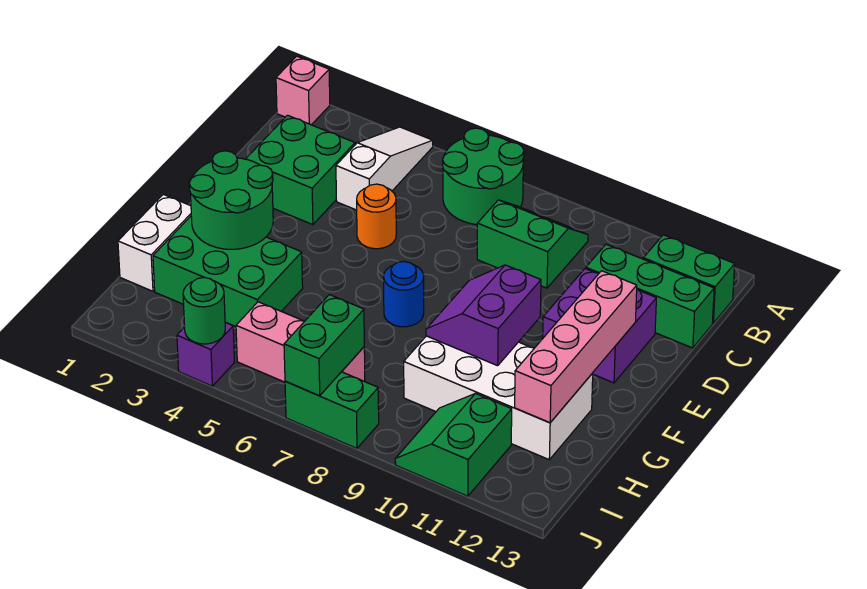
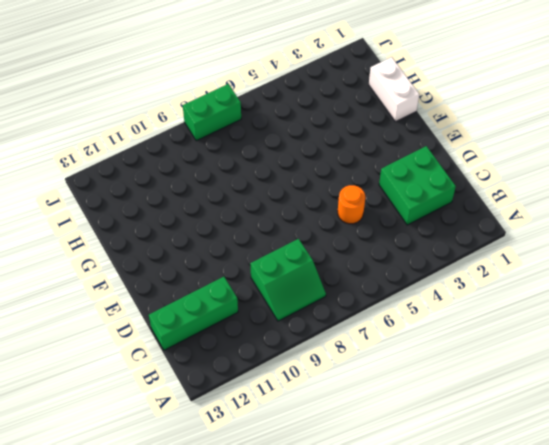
none -> pink 1x1 brick [276,56,330,125]
none -> white 1x3 slope [336,127,433,210]
none -> green 2x2 round brick [443,128,524,224]

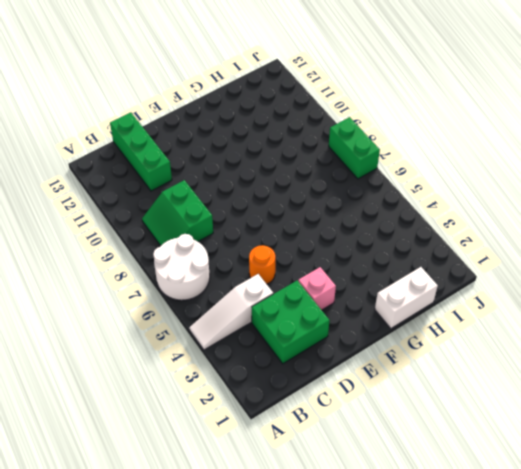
white 2x2 round brick [153,234,210,300] -> green 2x2 round brick [443,128,524,224]
pink 1x1 brick [298,267,336,310] -> pink 1x1 brick moved to [276,56,330,125]
none -> green 1x2 brick [643,235,735,323]
none -> purple 2x2 brick [543,269,656,383]
none -> blue 1x1 round brick [384,261,424,327]

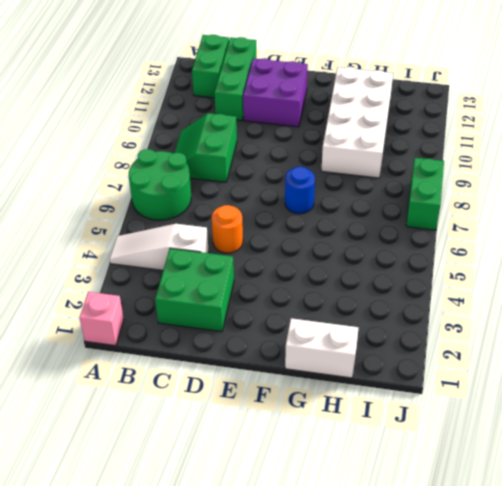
none -> green 2x3 brick [153,216,303,327]
none -> pink 1x3 brick [236,302,365,382]
none -> green 2x2 slope [395,393,512,496]

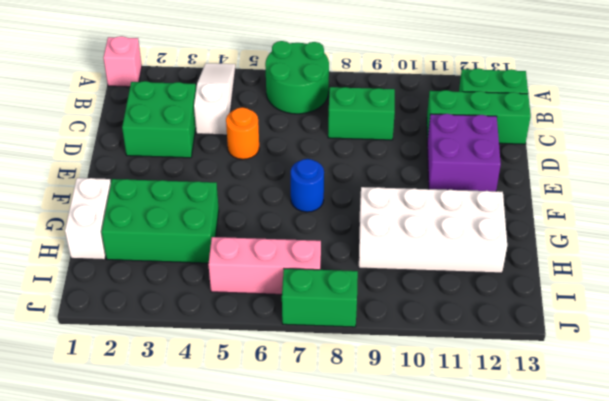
none -> green 2x2 slope [395,393,512,496]
none -> purple 1x1 brick [177,322,234,386]
none -> pink 1x4 brick [515,271,637,423]

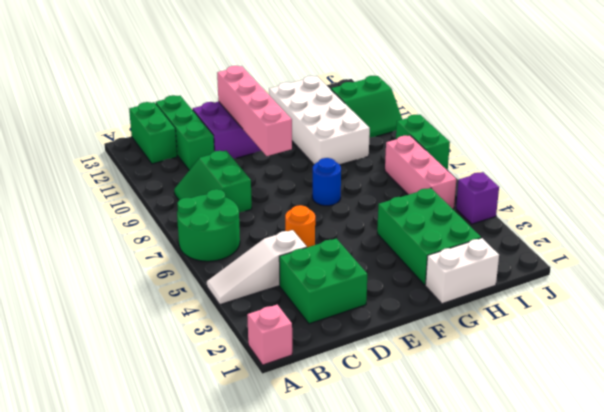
pink 1x4 brick [217,66,292,156] -> pink 1x4 brick turned to [515,271,637,423]
none -> green 2x2 round brick [189,151,273,249]
none -> purple 2x2 slope [426,265,541,366]
none -> green 1x2 brick [284,295,364,396]

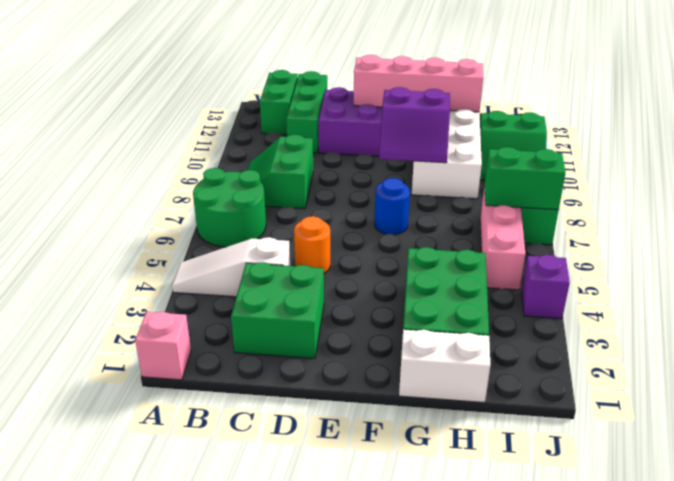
none -> green 2x2 round brick [189,151,273,249]
none -> green 1x1 round brick [183,278,225,344]

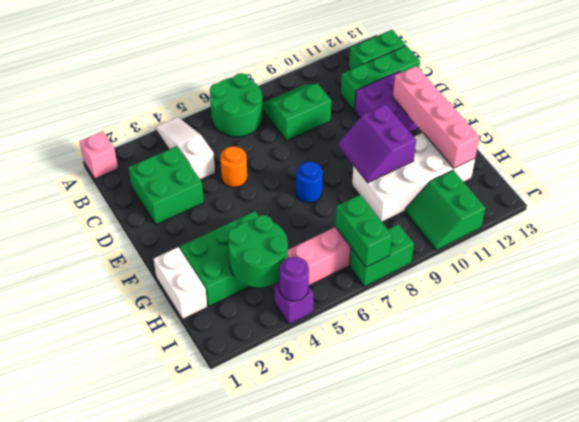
green 2x2 round brick [228,215,288,287] -> green 2x2 round brick moved to [189,151,273,249]
purple 1x1 round brick [280,257,309,301] -> green 1x1 round brick [183,278,225,344]

